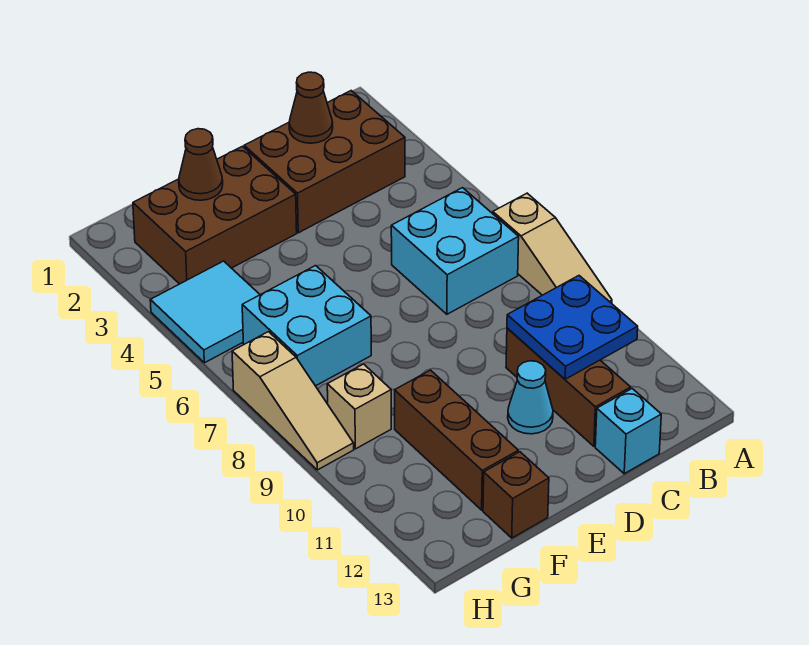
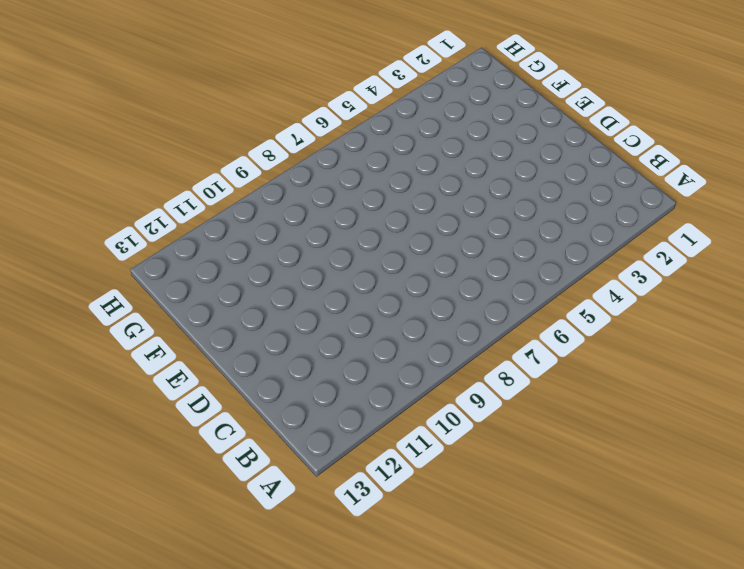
none -> tan 1x3 slope [493,193,612,303]
none -> brown 2x3 brick [244,91,405,233]
none -> cyan 2x2 brick [391,188,519,314]

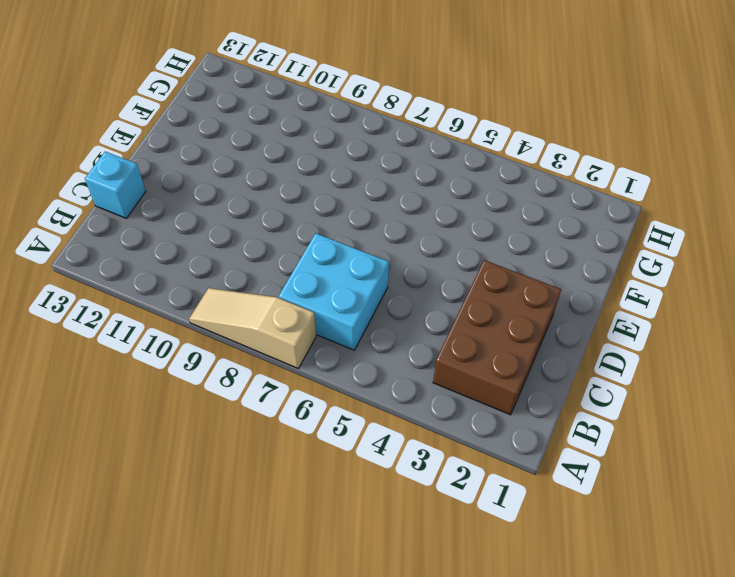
none -> brown 1x3 brick [506,328,631,446]
none -> cyan 1x1 cone [508,361,553,434]
none -> brown 2x3 brick [133,146,297,284]

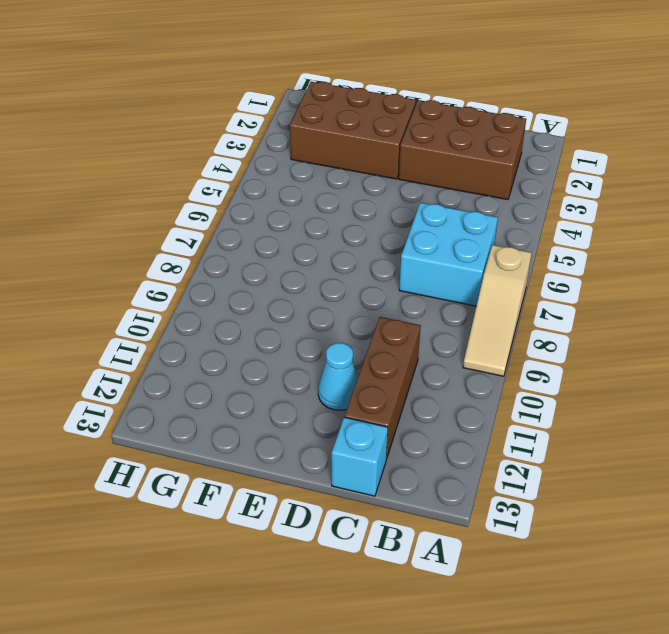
none -> cyan 2x2 brick [242,266,371,386]
none -> brown 1x3 brick [395,370,518,510]
none -> brown 1x1 brick [483,452,549,538]

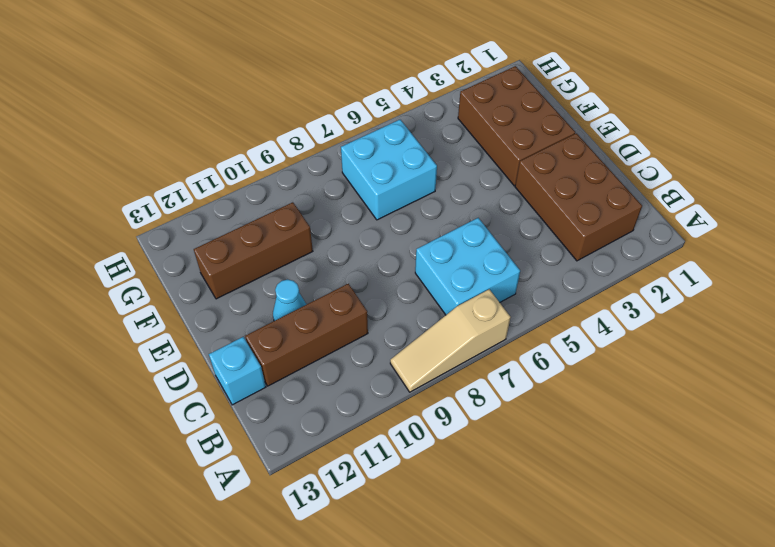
none -> brown 1x1 brick [483,452,549,538]
none -> cyan 2x2 tile [150,261,260,363]
none -> tan 1x1 brick [327,364,391,449]

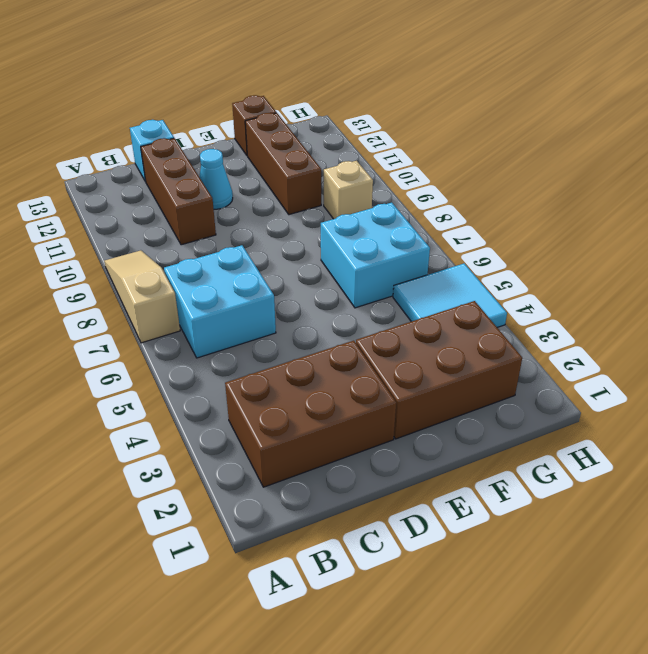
none -> tan 1x3 slope [232,332,354,470]
none -> blue 2x2 plate [507,276,638,379]
none -> brown 1x1 cone [289,72,333,143]

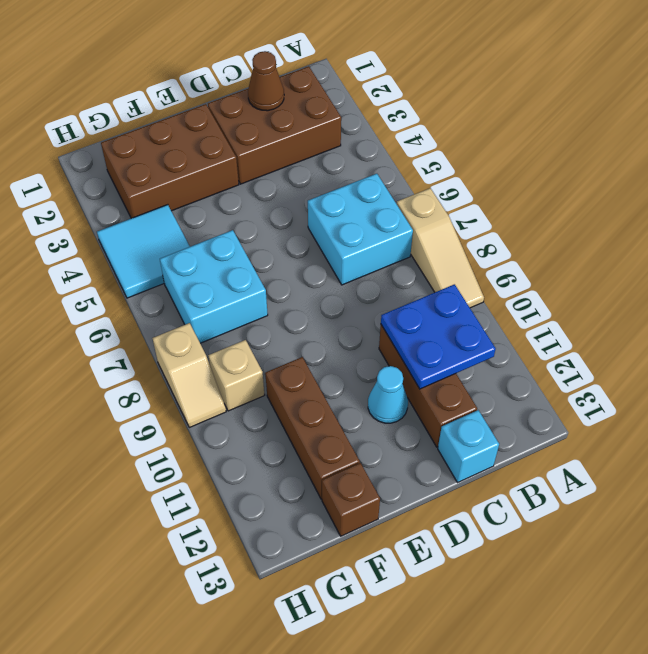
tan 1x2 slope [152,323,226,427] -> tan 1x3 slope [232,332,354,470]
none -> brown 1x1 cone [179,129,223,200]

